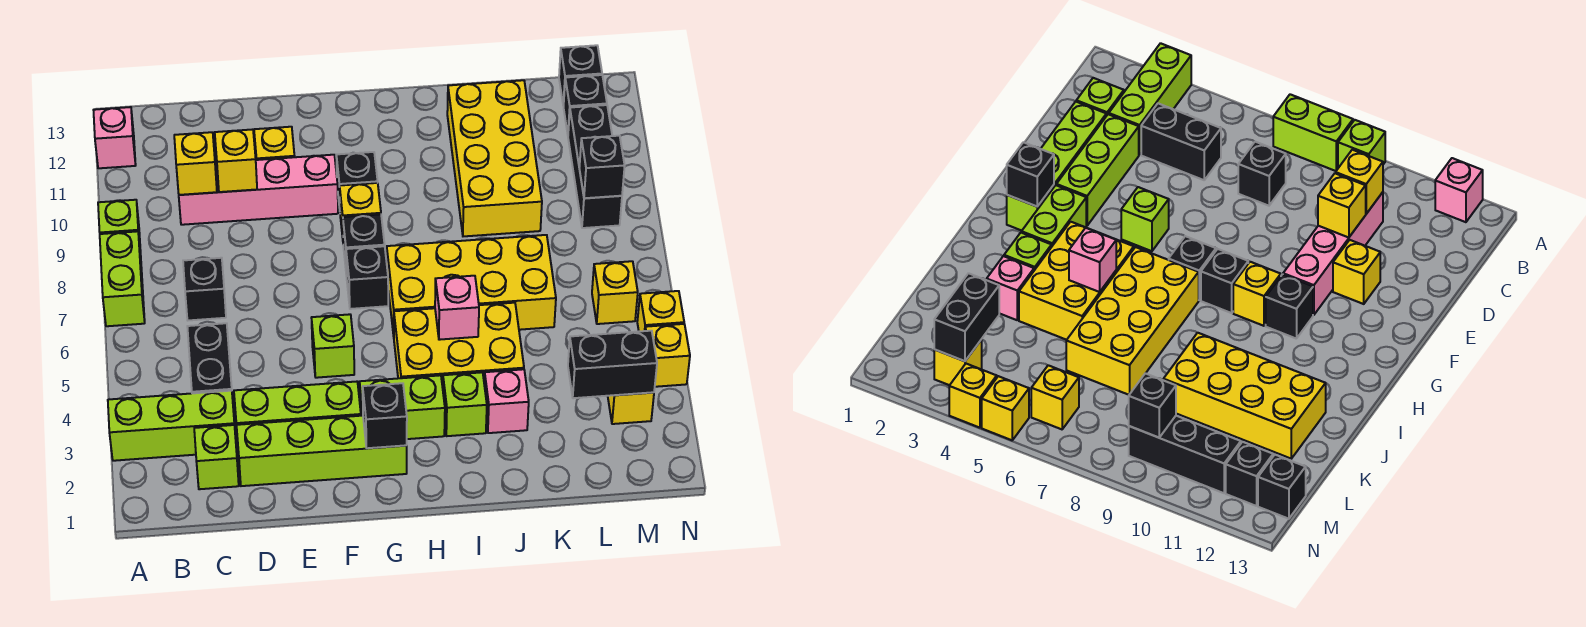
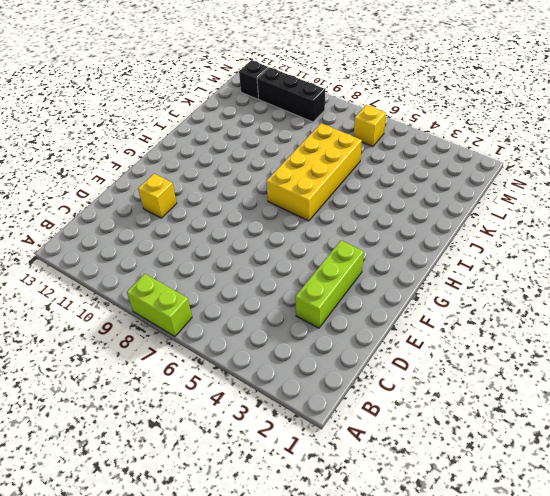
none -> lime 1x3 brick [108,391,234,461]
none -> lime 1x1 brick [98,200,141,253]
none -> pink 1x1 brick [94,107,136,168]
none -> lime 1x1 brick [194,425,239,489]

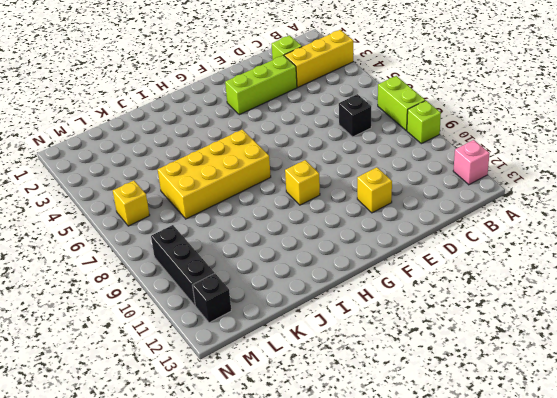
yellow 1x3 brick [284,30,353,87] -> lime 1x3 brick [108,391,234,461]
none -> black 1x2 brick [187,323,232,393]
none -> pink 1x4 brick [179,155,338,225]
none -> lime 1x4 brick [237,416,407,486]
none -> lime 1x1 brick [311,314,354,378]

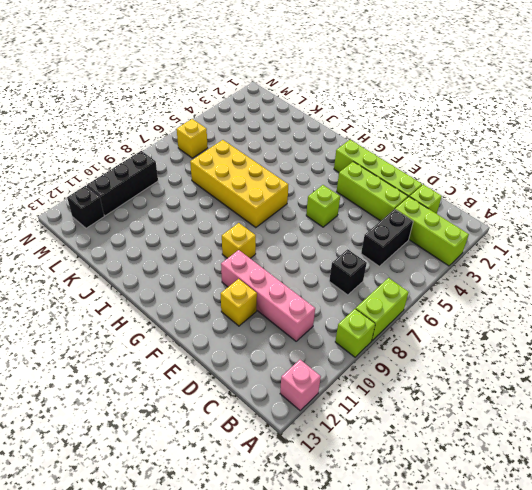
none -> lime 1x2 brick [360,375,445,439]
none -> black 1x1 brick [346,246,388,309]
none -> black 1x1 brick [343,214,385,276]
none -> black 1x1 brick [336,152,378,208]

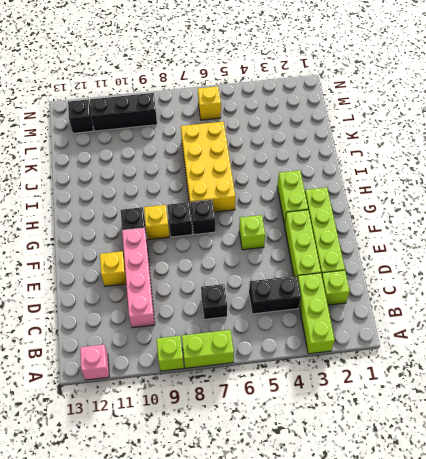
none -> yellow 2x3 brick [394,303,524,387]
none -> lime 1x1 brick [443,372,487,436]
none -> pink 1x1 brick [484,369,529,433]
none -> yellow 2x4 brick [447,80,542,236]

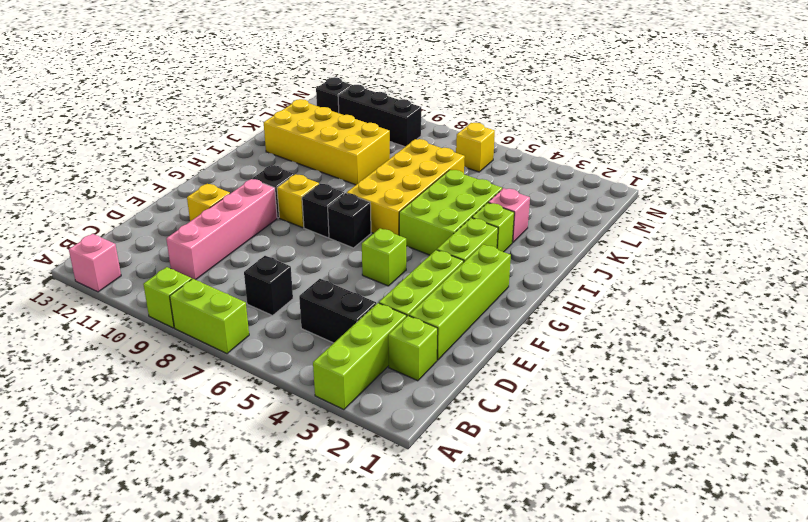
lime 2x3 brick [399,170,502,255] -> yellow 2x3 brick [394,303,524,387]
none -> yellow 1x1 brick [608,392,654,424]
none -> black 1x1 brick [559,45,602,106]
none -> yellow 1x1 brick [645,324,690,387]
none -> yellow 1x1 brick [637,291,684,331]

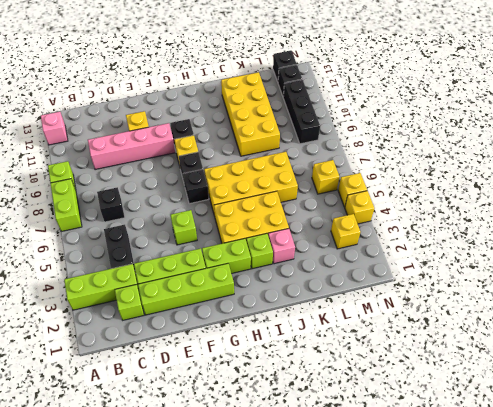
none -> yellow 1x1 brick [174,132,217,195]
none -> yellow 1x1 brick [215,129,257,192]
none -> black 1x1 brick [363,383,407,448]
none -> pink 1x1 brick [435,276,479,340]

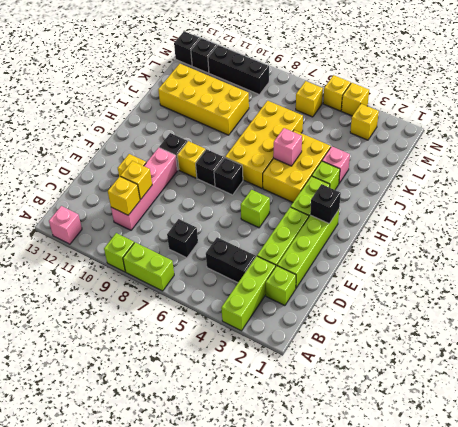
none -> black 1x2 brick [568,331,657,398]
none -> black 1x1 brick [579,136,625,198]

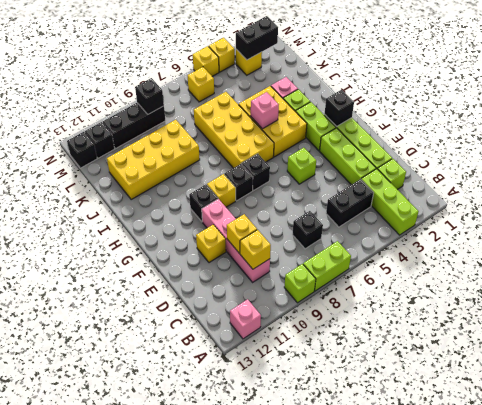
black 1x2 brick [236,16,278,60] -> black 1x2 brick turned to [568,331,657,398]

